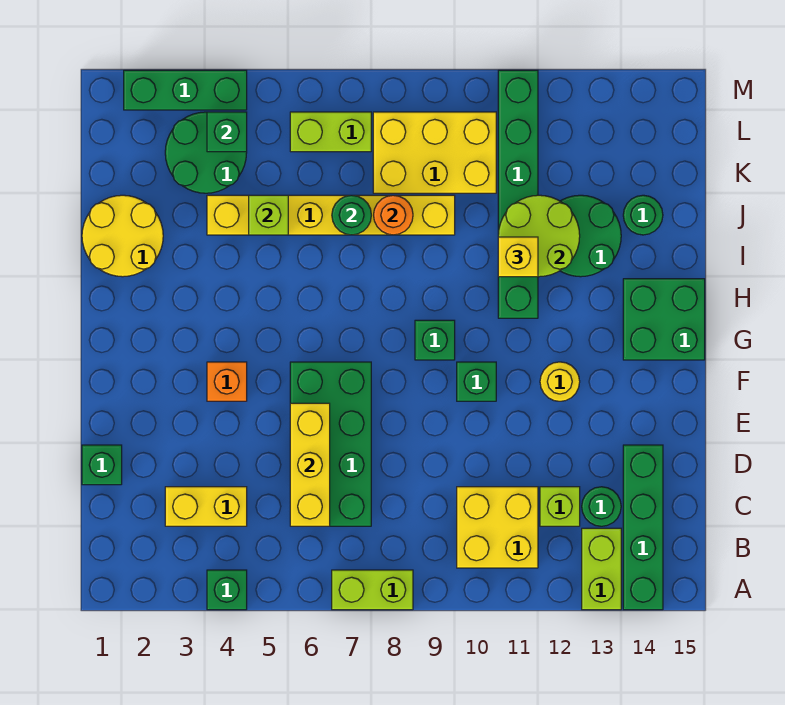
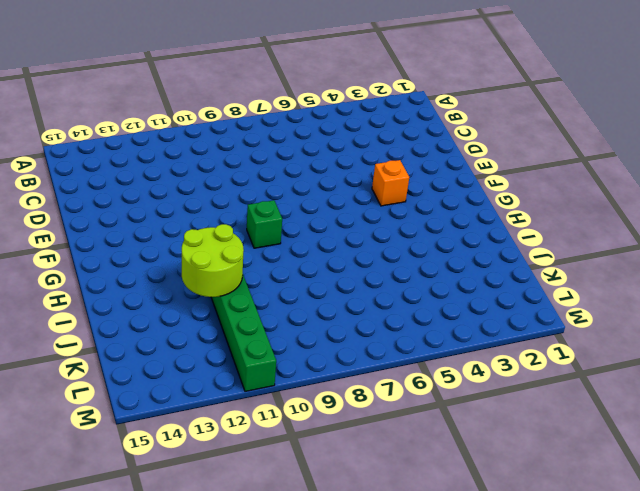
none -> green 1x1 brick [207,570,247,610]
none -> lime 1x2 brick [332,570,413,610]
none -> lime 1x2 brick [582,528,621,610]
none -> green 1x4 brick [623,445,663,610]

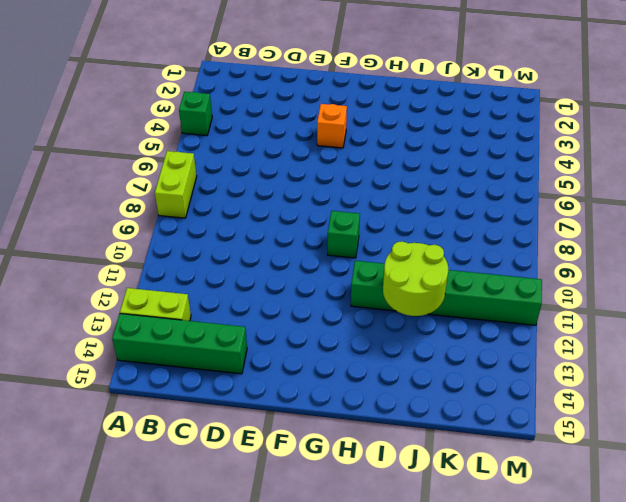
none -> yellow 2x2 brick [457,487,538,568]
none -> yellow 1x2 brick [165,487,247,526]
none -> green 2x4 brick [290,362,371,526]
none -> lime 1x1 brick [540,487,580,526]

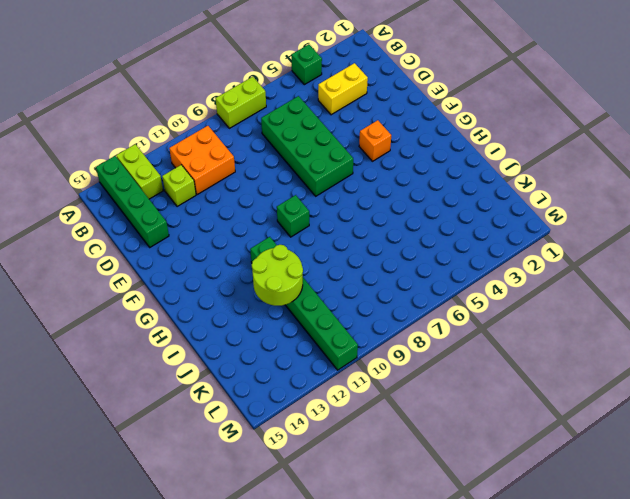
orange 2x2 brick [169,126,235,195] -> yellow 2x2 brick [457,487,538,568]
none -> green 1x1 round brick [582,487,621,526]
none -> green 1x1 brick [82,445,122,485]
none -> green 1x1 brick [457,362,496,401]
none -> yellow 1x1 round brick [540,362,580,401]

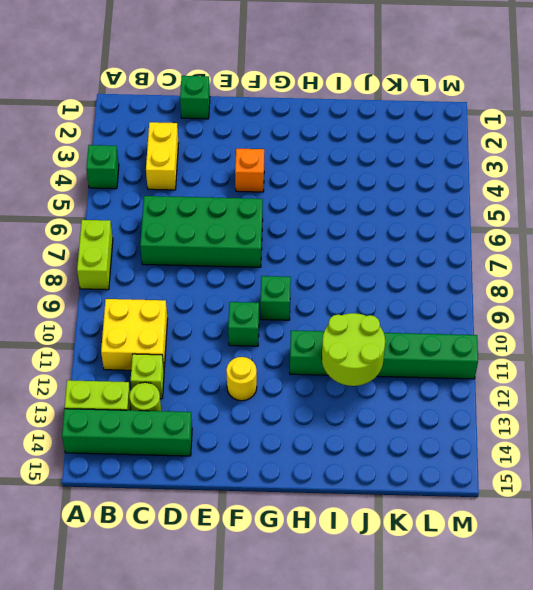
lime 1x1 round brick [130,382,161,411] -> green 1x1 round brick [582,487,621,526]
none -> green 2x2 brick [623,279,705,360]
none -> yellow 2x2 round brick [82,195,163,277]
none -> green 2x2 round brick [560,195,621,277]
none -> yellow 1x6 brick [207,195,455,235]

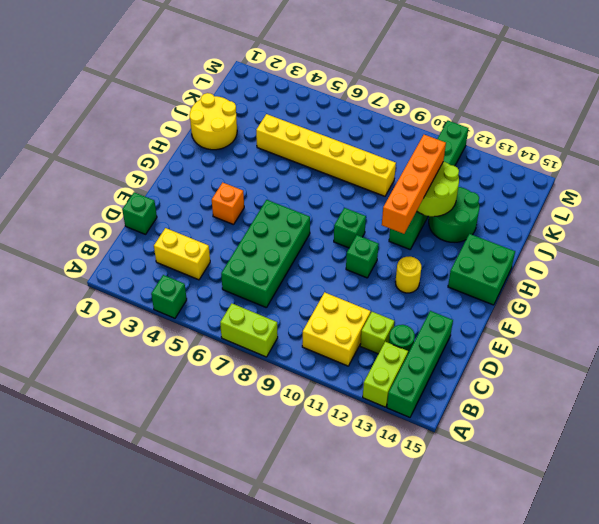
orange 1x4 brick [382,135,446,234] -> yellow 1x1 brick [498,237,538,277]
none -> green 1x1 round brick [623,195,663,235]
none -> green 2x2 round brick [165,112,247,193]
none -> yellow 2x3 brick [373,112,496,193]
none -> lime 1x2 brick [290,112,371,152]

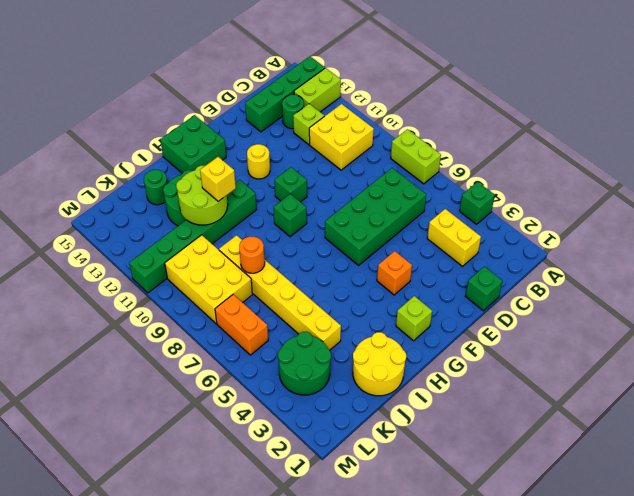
lime 1x1 brick [396,296,432,341] -> lime 1x1 brick moved to [249,195,288,235]
orange 1x2 brick [215,295,268,355] -> lime 1x2 brick [290,112,371,152]
none -> green 1x3 brick [124,70,247,110]
none -> yellow 1x3 brick [290,403,330,526]
none -> green 1x1 round brick [332,195,371,235]
none -> green 1x1 brick [207,112,247,152]

